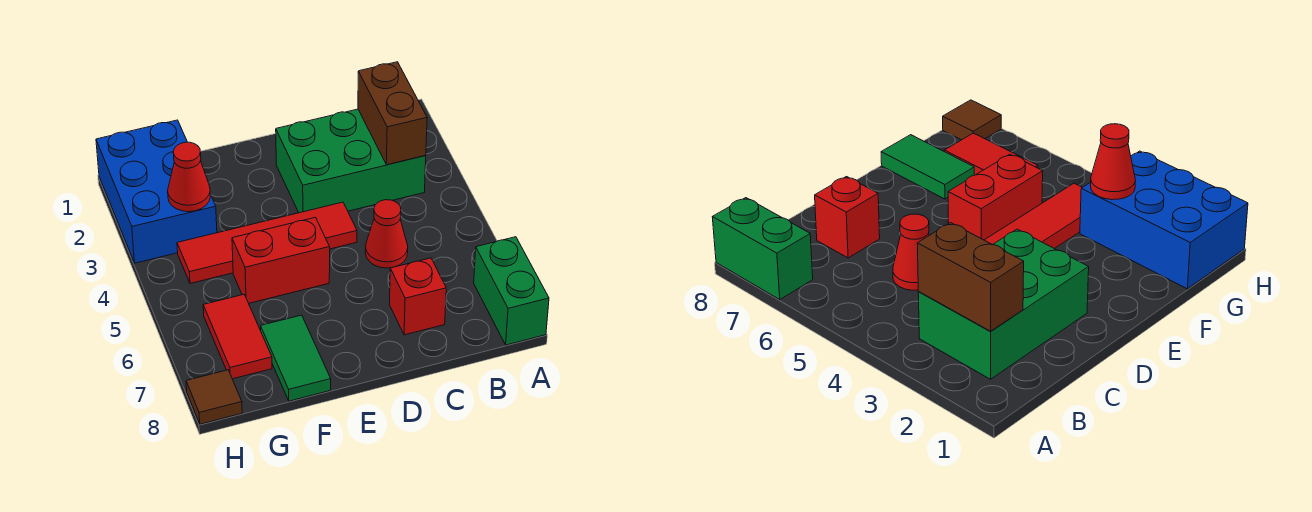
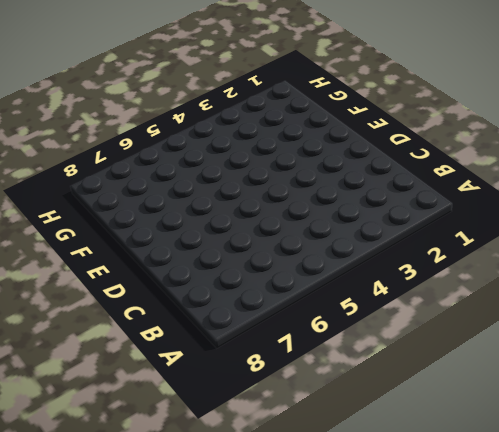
none -> green 1x2 brick [474,237,549,345]
none -> green 2x3 brick [276,109,426,213]
none -> red 1x1 cone [365,200,408,268]

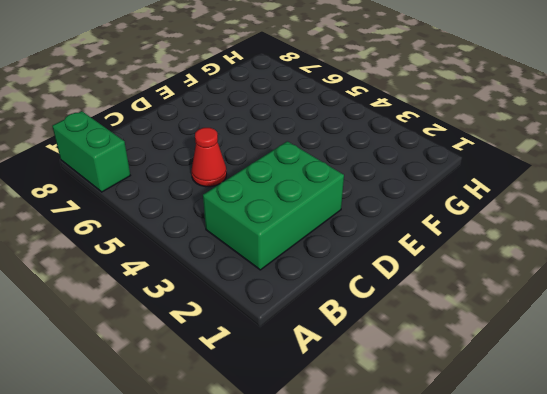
none -> red 1x1 brick [389,258,446,335]
none -> red 1x4 tile [177,202,357,284]
none -> red 1x2 brick [232,217,330,303]

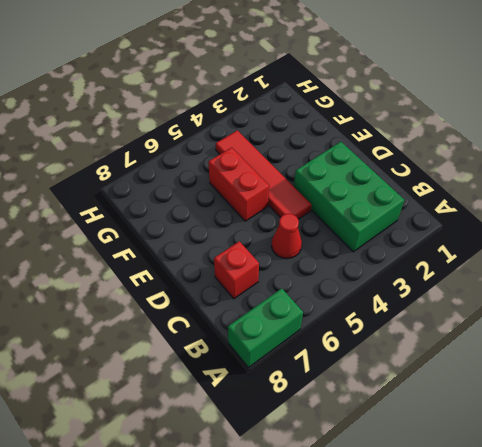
none -> green 1x2 tile [261,315,331,401]
none -> blue 2x3 brick [96,120,217,263]
none -> red 1x2 tile [203,295,272,379]

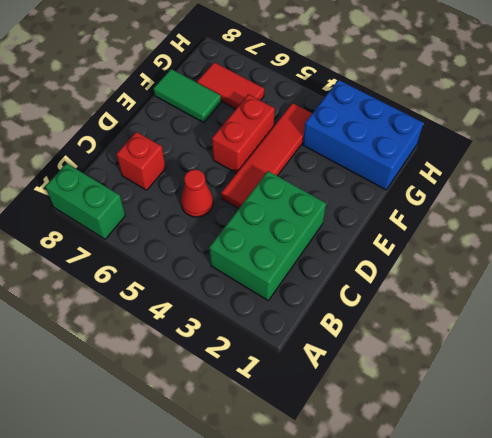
none -> brown 1x1 tile [186,370,242,424]
none -> brown 1x2 brick [358,62,427,165]
none -> red 1x1 cone [168,142,210,212]

